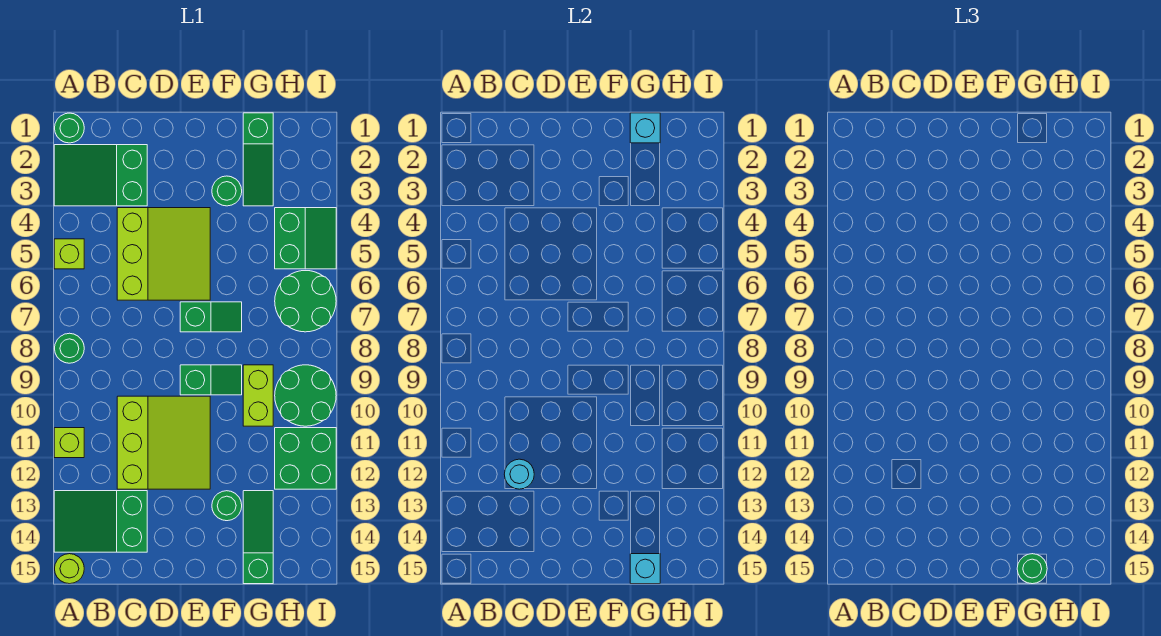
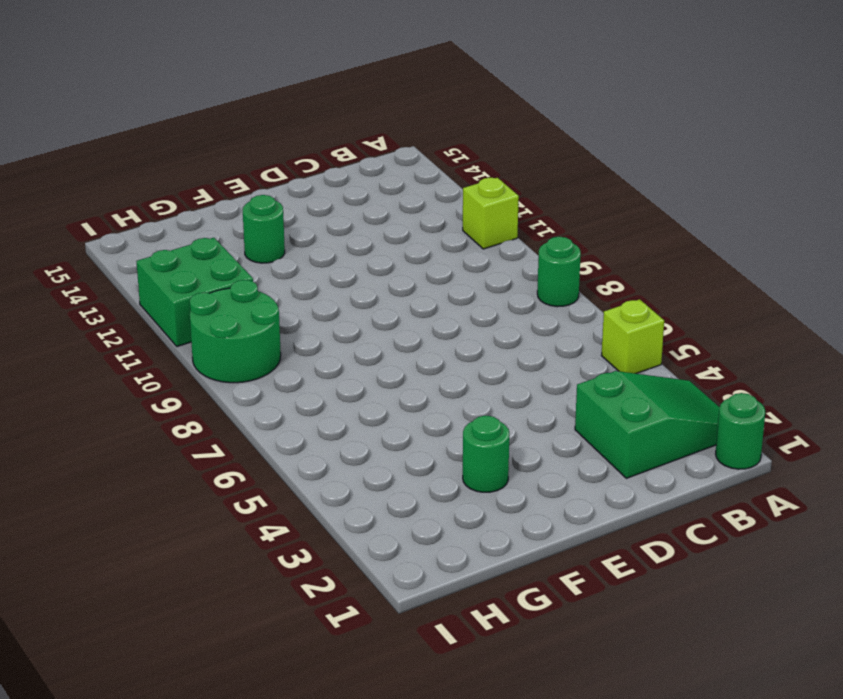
none -> green 2x3 slope [54,491,147,552]
none -> lime 1x1 round brick [55,554,84,584]
none -> lime 3x3 slope [117,208,210,300]

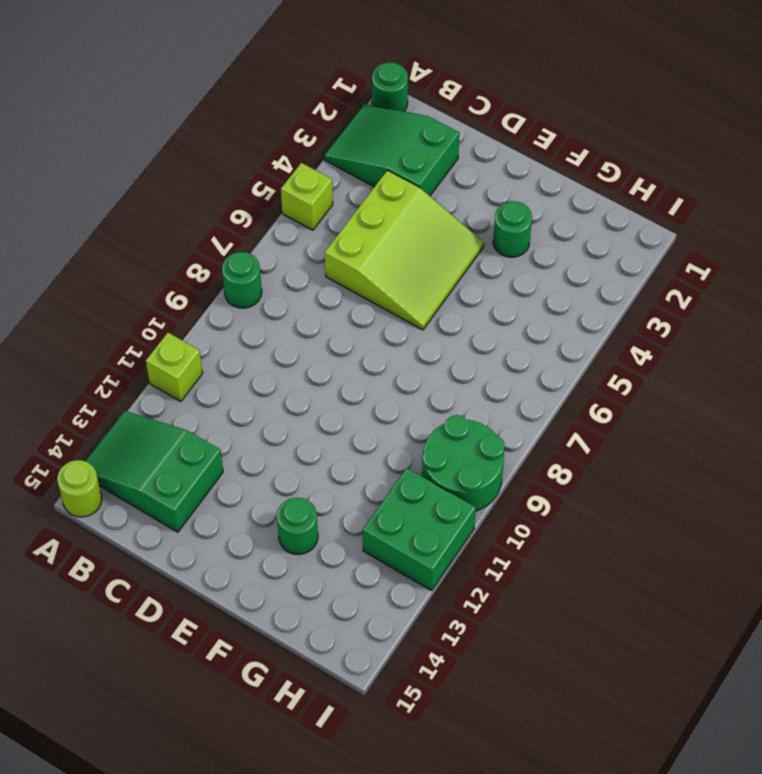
none -> lime 3x3 slope [117,396,210,489]
none -> green 1x2 slope [180,302,242,332]
none -> green 1x2 slope [180,365,242,395]

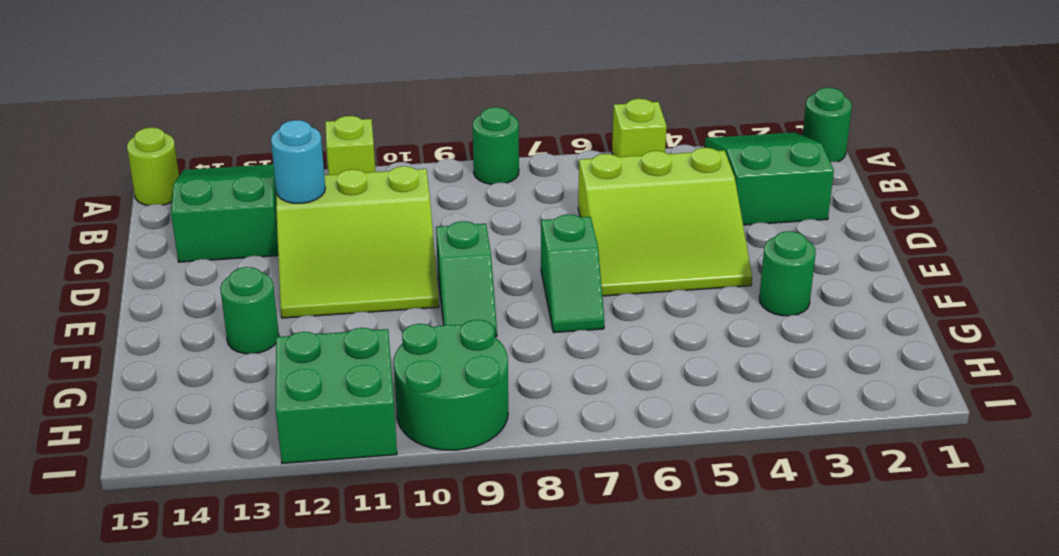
none -> green 1x3 slope [243,113,273,206]
none -> lime 1x2 brick [243,365,273,426]
none -> green 1x3 slope [243,491,273,584]

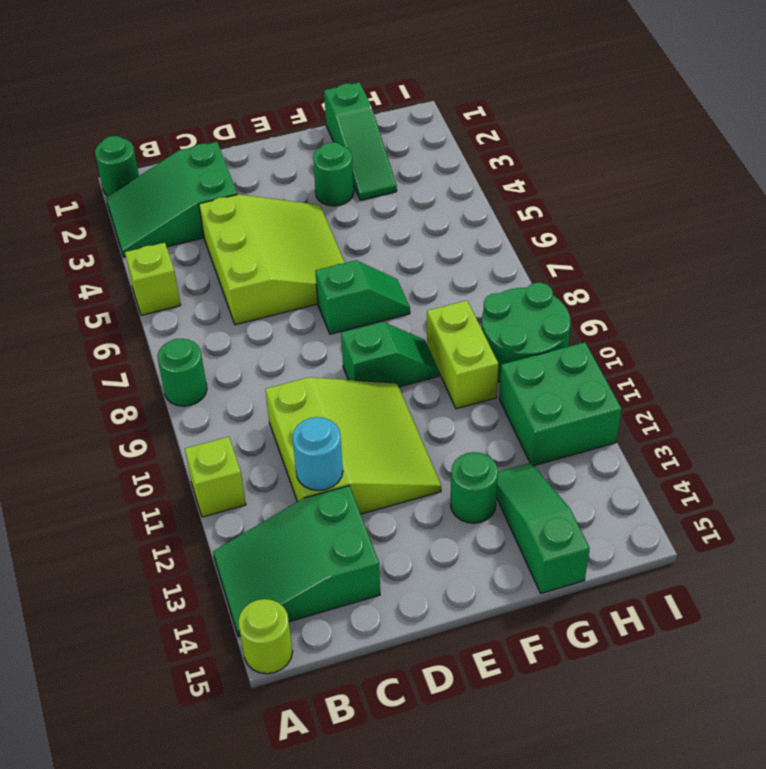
none -> green 2x2 slope [275,208,336,269]
none -> green 2x2 round brick [275,271,336,332]
none -> cyan 1x1 brick [630,113,660,143]

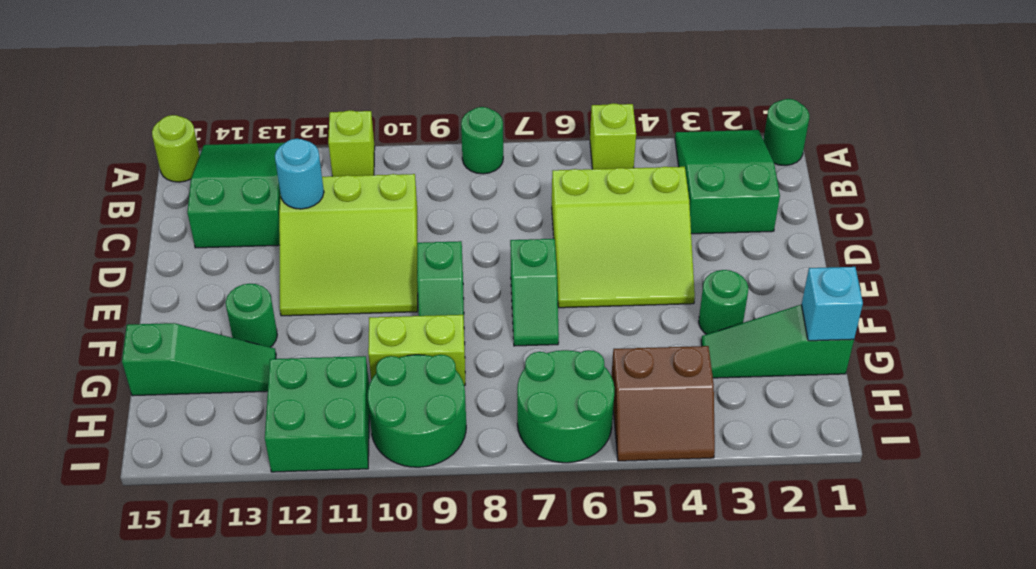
brown 2x2 slope [611,346,715,461] -> green 2x2 slope [275,208,336,269]
none -> cyan 1x1 brick [630,554,660,584]
none -> green 1x1 round brick [1017,554,1047,584]

